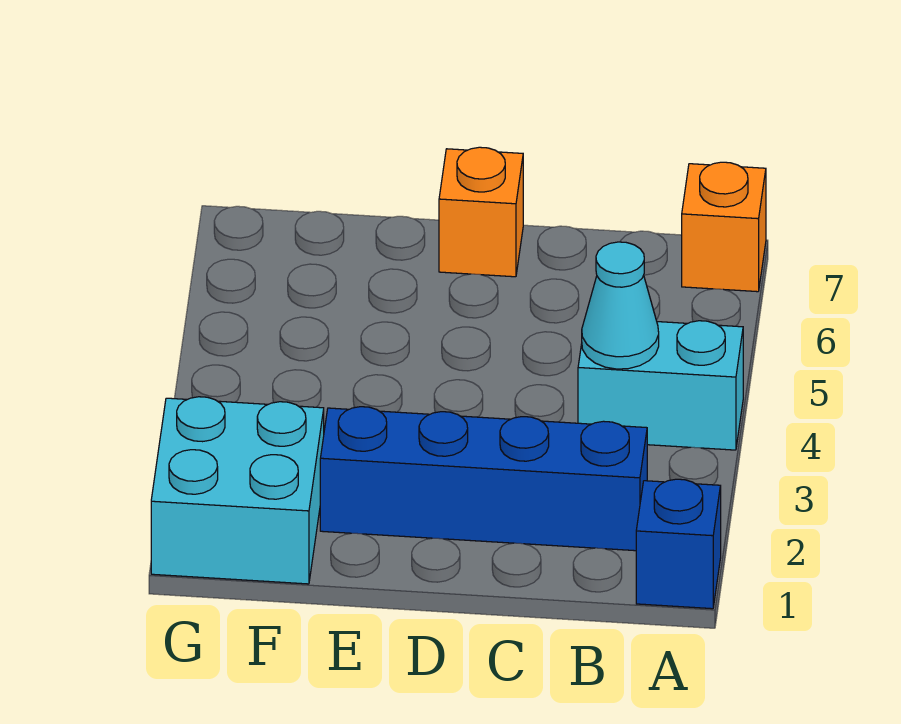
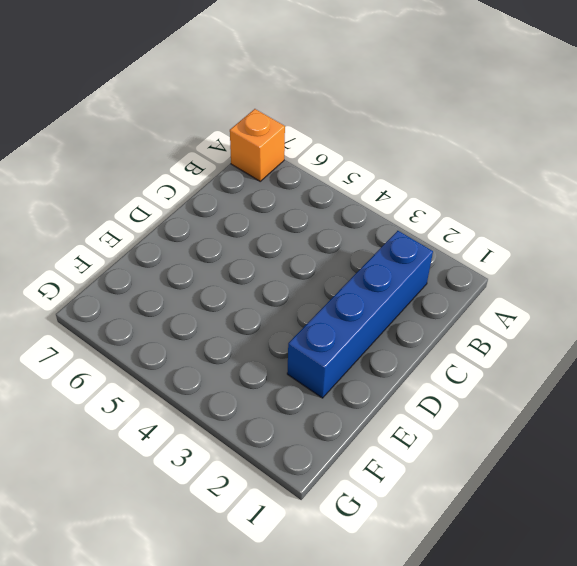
none -> blue 1x1 brick [636,479,721,609]
none -> cyan 1x2 brick [578,321,743,450]

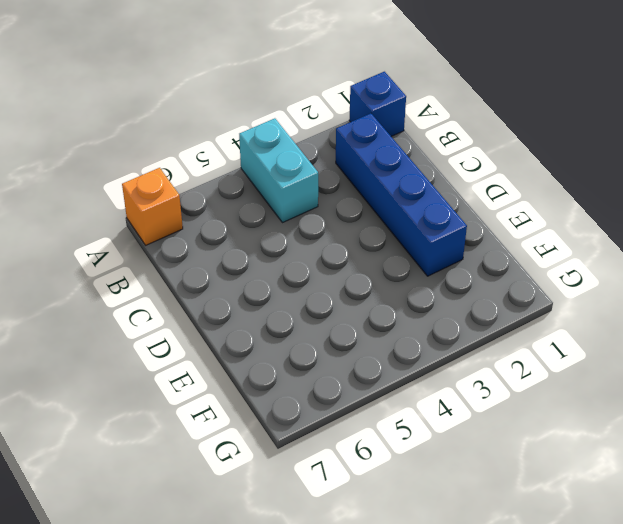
none -> orange 1x1 brick [439,147,523,277]
none -> cyan 2x2 brick [151,397,324,584]

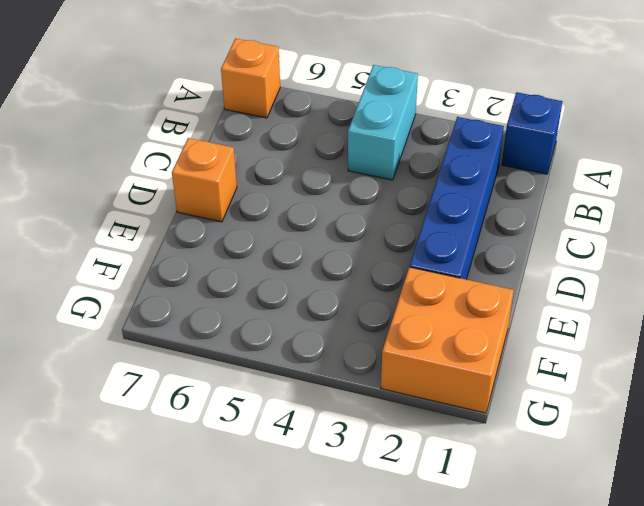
orange 2x2 brick [381,267,514,413] -> cyan 2x2 brick [151,397,324,584]
none -> cyan 1x1 cone [582,242,659,369]

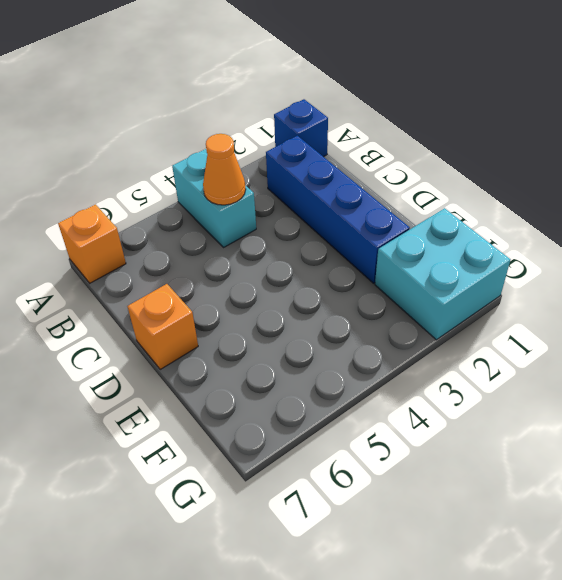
orange 1x1 cone [203,134,246,205] -> cyan 1x1 cone [582,242,659,369]

